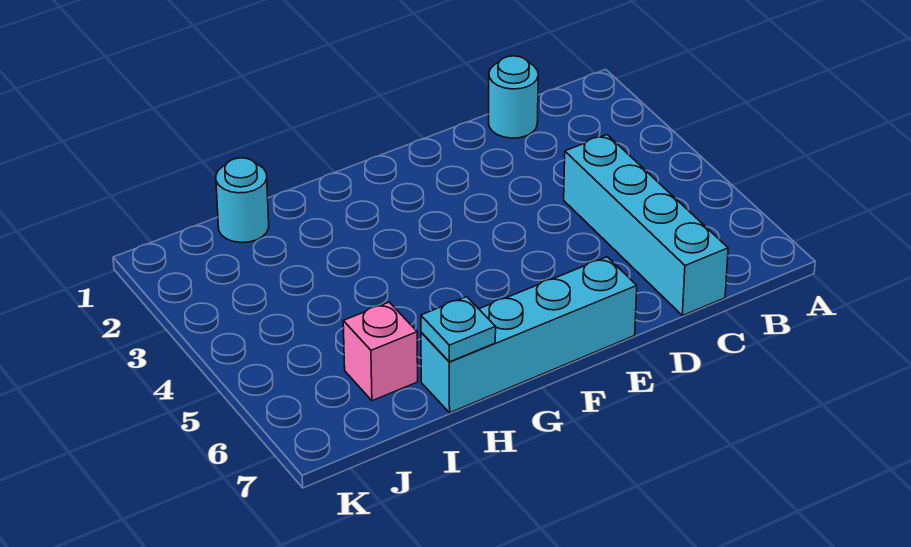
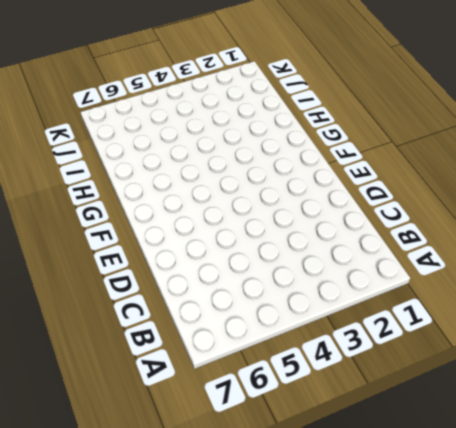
none -> cyan 1x1 round brick [489,56,538,138]
none -> cyan 1x4 brick [564,135,728,316]

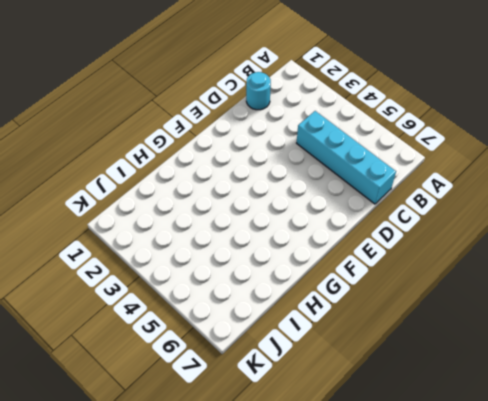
none -> cyan 1x4 brick [421,257,637,413]
none -> cyan 1x1 round brick [216,158,269,243]

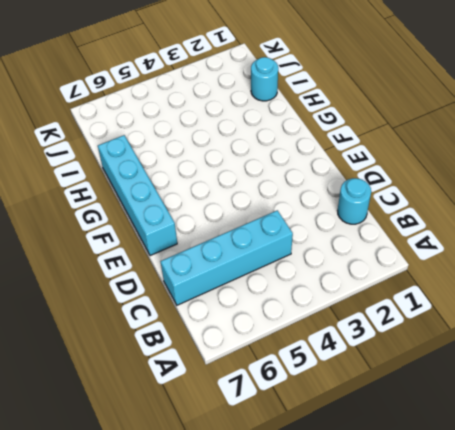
none -> pink 1x1 brick [343,302,418,401]
none -> cyan 1x1 plate [421,297,496,362]

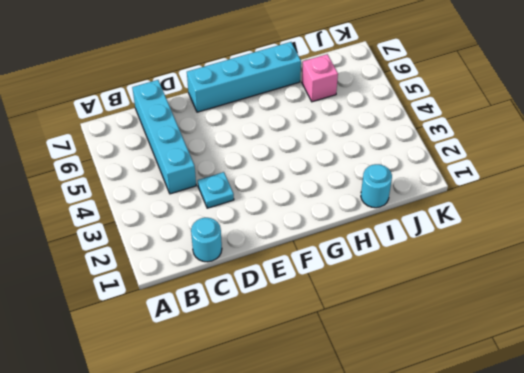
cyan 1x1 plate [198,172,234,208] -> cyan 1x1 plate moved to [421,297,496,362]

